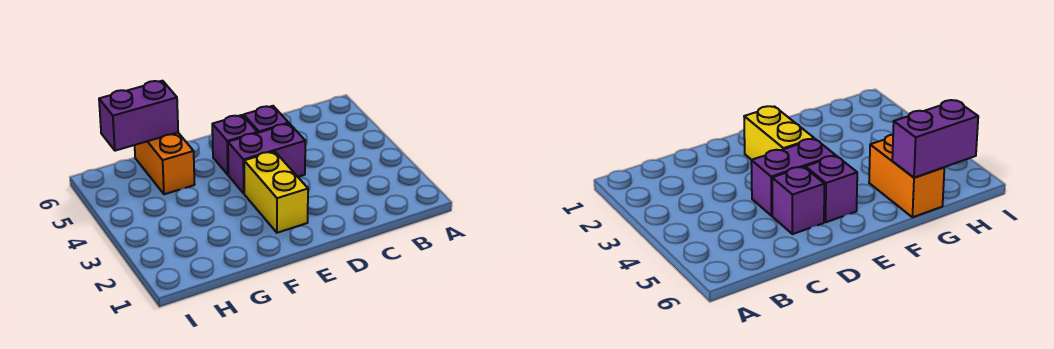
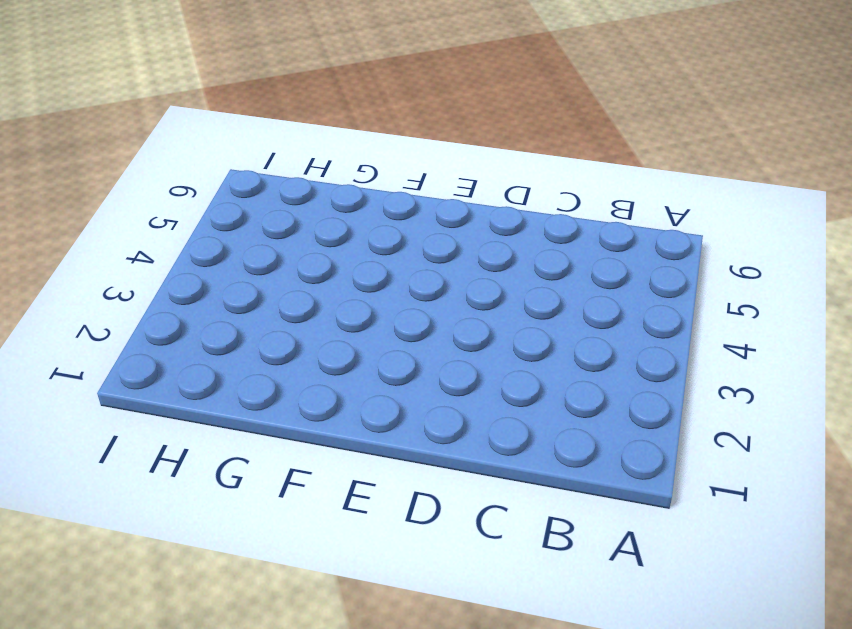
none -> purple 1x2 brick [228,124,305,193]
none -> purple 1x1 brick [244,106,289,133]

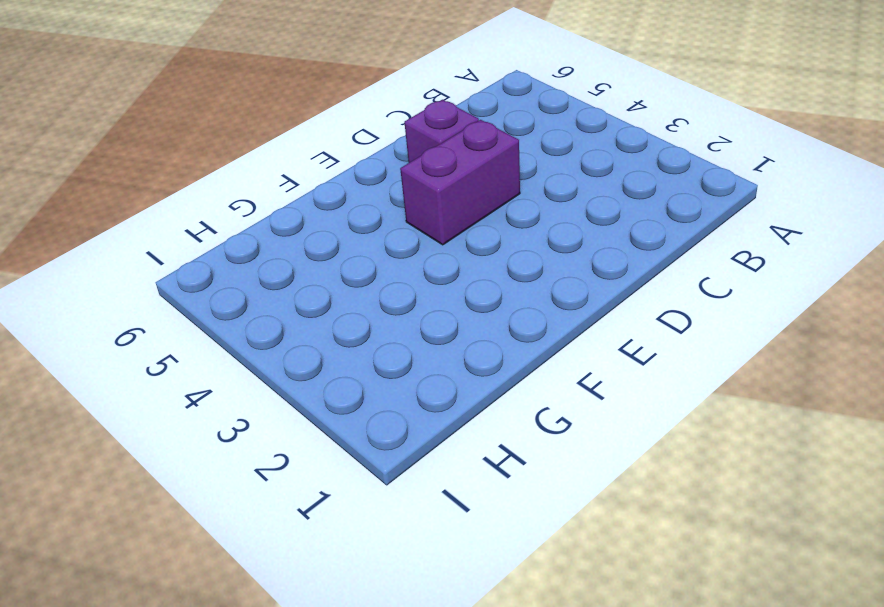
none -> yellow 1x2 brick [244,151,308,233]
none -> purple 1x1 brick [212,115,257,175]

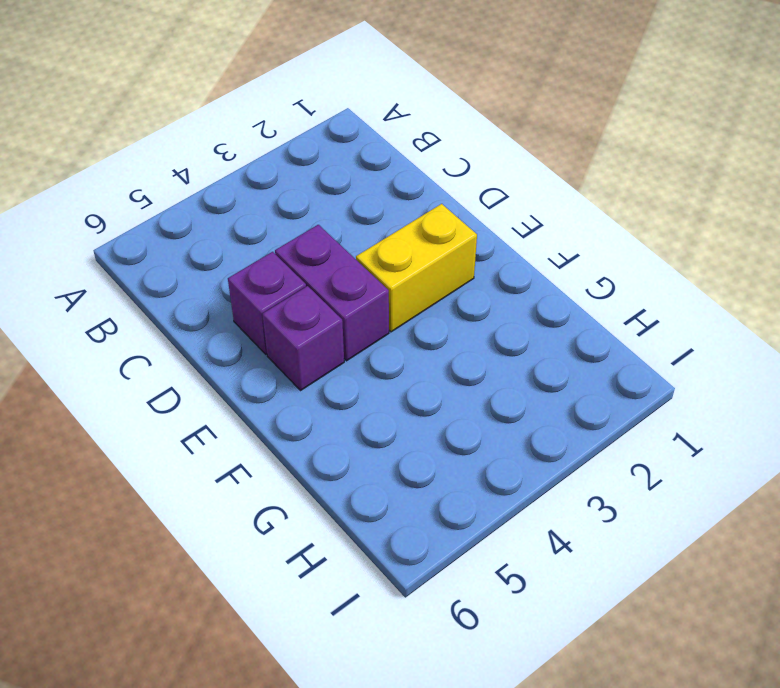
none -> orange 1x2 brick [135,132,195,194]
none -> purple 1x2 brick [99,81,178,151]

